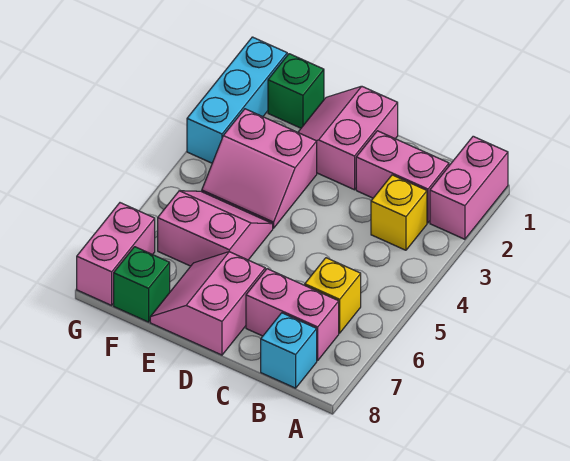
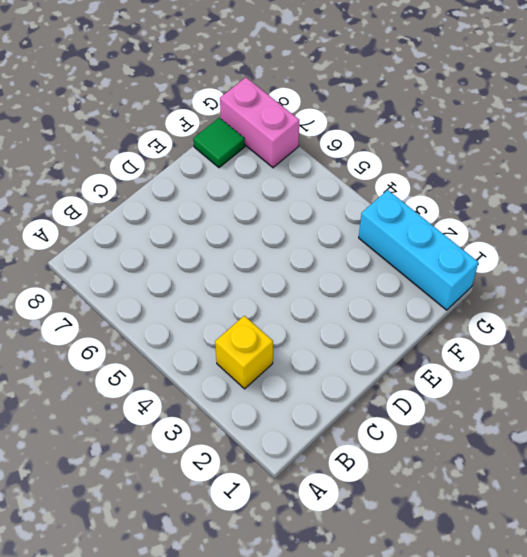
green 1x1 tile [193,118,245,168] -> green 1x1 brick [114,247,170,322]
none -> pink 1x2 brick [430,136,508,239]
none -> pink 1x2 brick [356,131,449,223]
none -> yellow 1x1 brick [305,258,361,333]

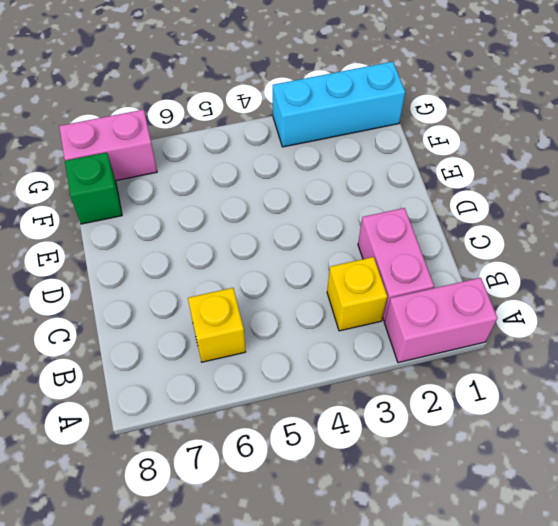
none -> pink 1x2 brick [246,269,339,361]
none -> cyan 1x1 brick [261,313,317,388]
none -> pink 2x2 slope [298,86,398,190]

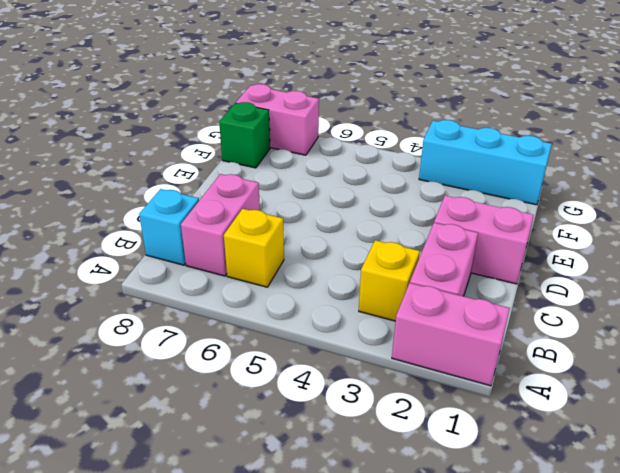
none -> pink 2x2 slope [150,252,265,355]
none -> pink 2x2 slope [202,109,317,228]
none -> pink 2x2 slope [158,191,273,266]

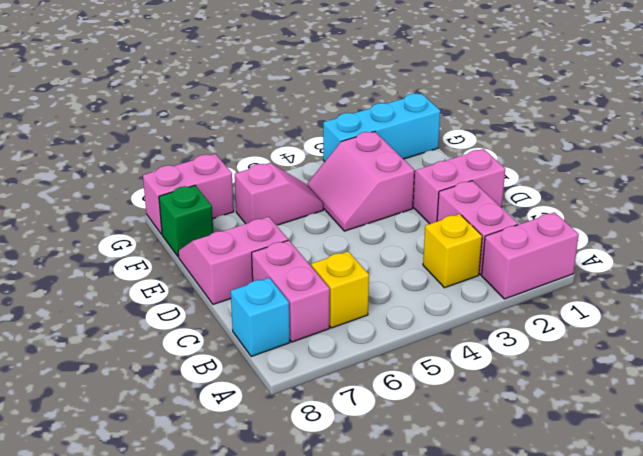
pink 1x2 slope [235,163,323,225] -> pink 2x2 slope [158,191,273,266]
none -> green 1x1 brick [268,54,324,128]

